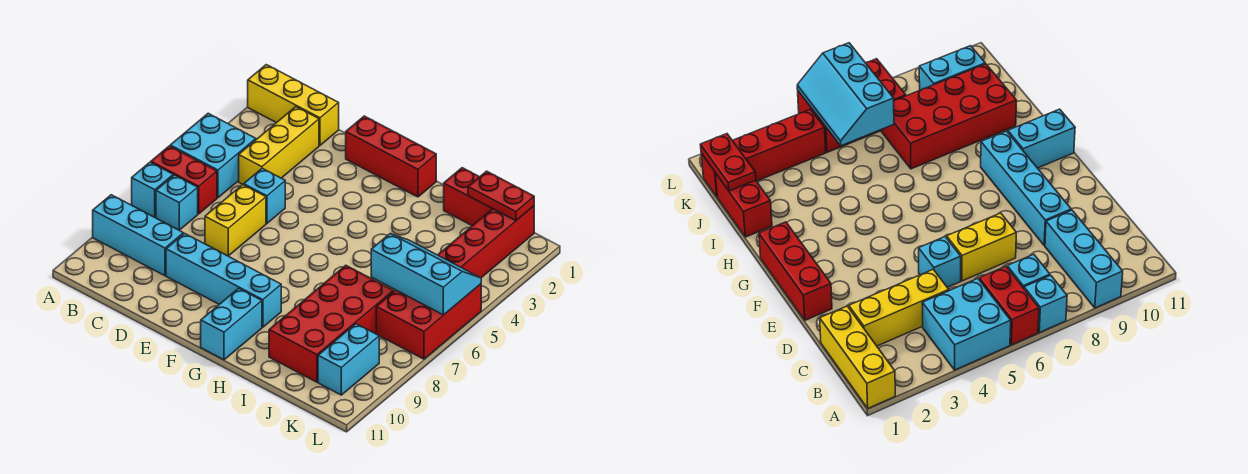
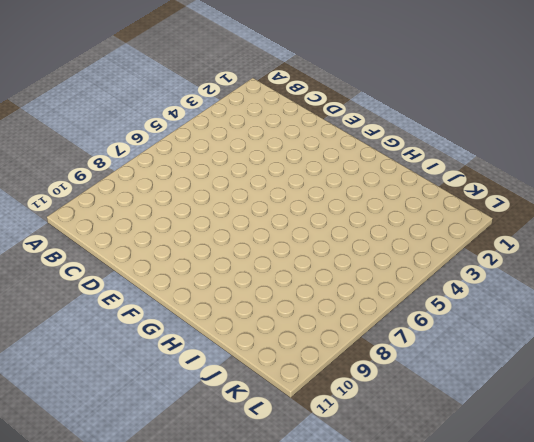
none -> yellow 1x3 brick [248,65,339,145]
none -> cyan 2x2 brick [170,113,256,198]
none -> red 1x2 brick [151,146,217,214]

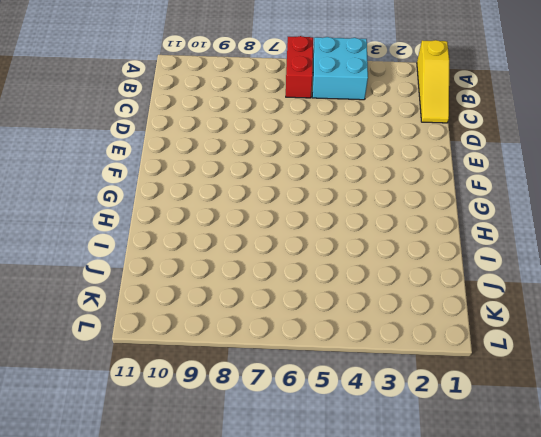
yellow 1x3 slope [417,40,449,123] -> yellow 1x3 brick [248,65,339,145]
none -> cyan 1x1 brick [132,162,173,217]
none -> cyan 1x3 brick [93,195,183,276]
none -> cyan 1x1 brick [156,175,198,230]

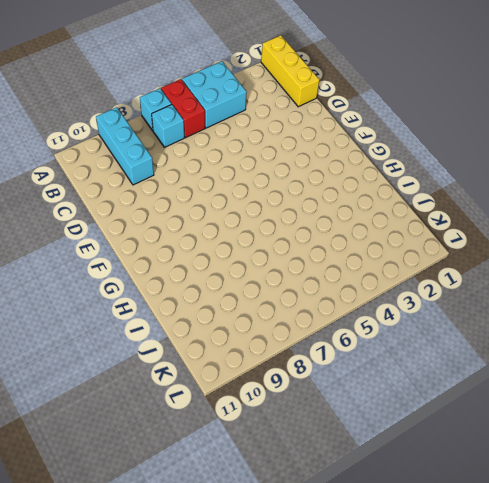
none -> yellow 1x3 brick [239,107,319,185]
none -> cyan 1x1 brick [244,168,285,223]
none -> yellow 1x2 brick [205,185,266,256]

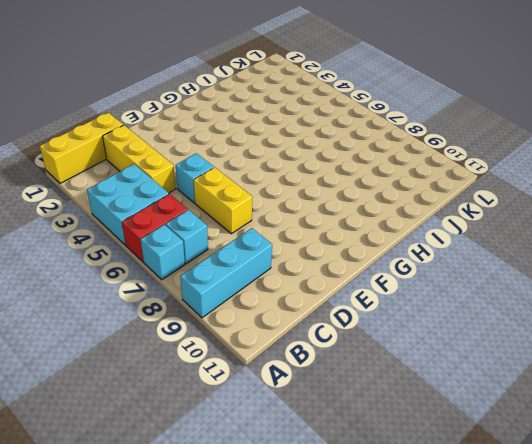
none -> cyan 1x4 brick [166,233,281,327]
none -> red 1x3 brick [346,116,436,197]
none -> cyan 1x2 brick [201,288,262,360]

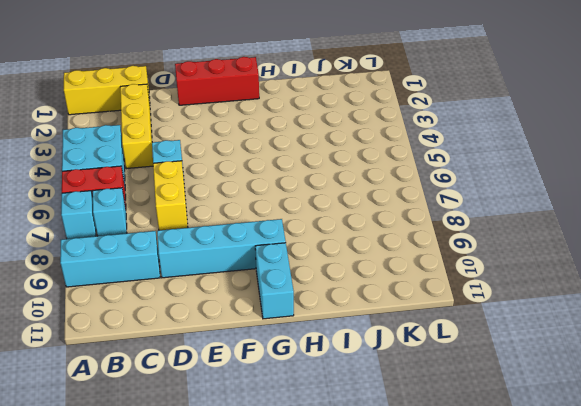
none -> red 1x2 brick [444,168,492,226]
none -> red 2x4 brick [269,265,394,382]
none -> red 1x4 brick [438,206,534,278]

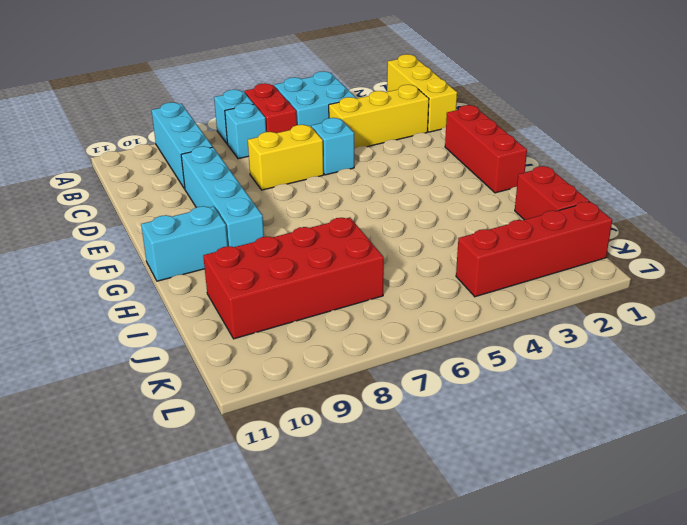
none -> red 2x3 brick [376,284,481,359]
none -> cyan 1x2 brick [318,324,379,395]
none -> red 1x2 plate [468,171,534,221]

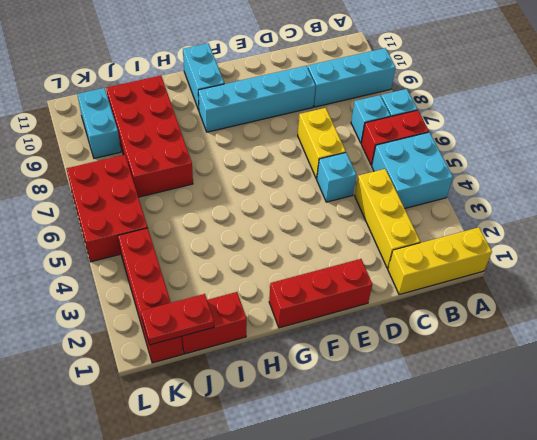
none -> cyan 2x3 slope [371,234,481,315]

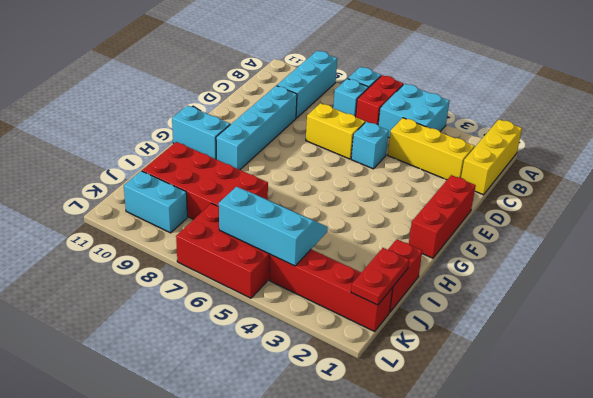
cyan 2x3 slope [219,187,328,266] -> cyan 2x3 slope turned to [371,234,481,315]

